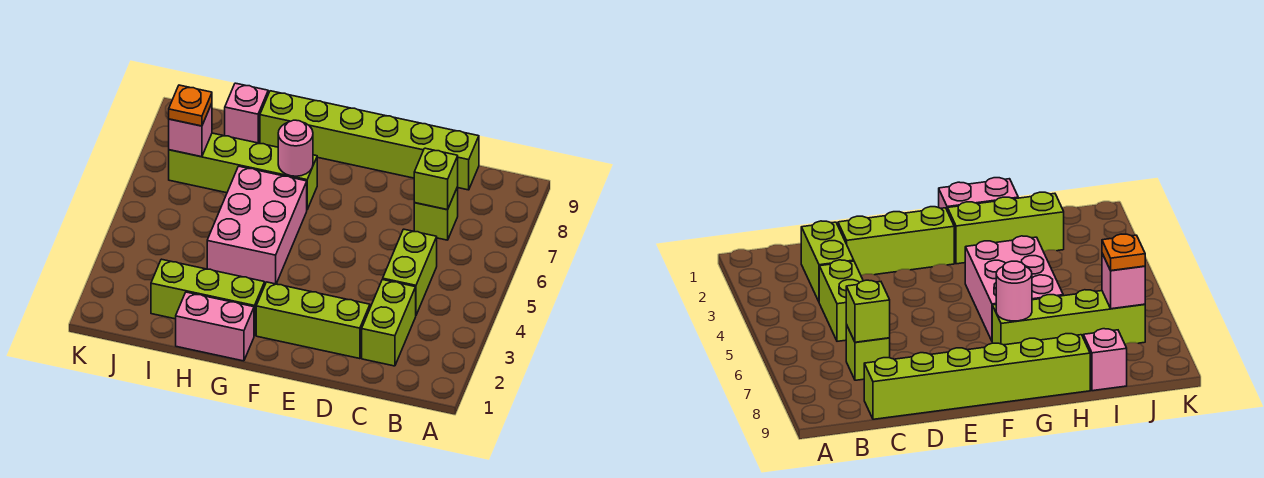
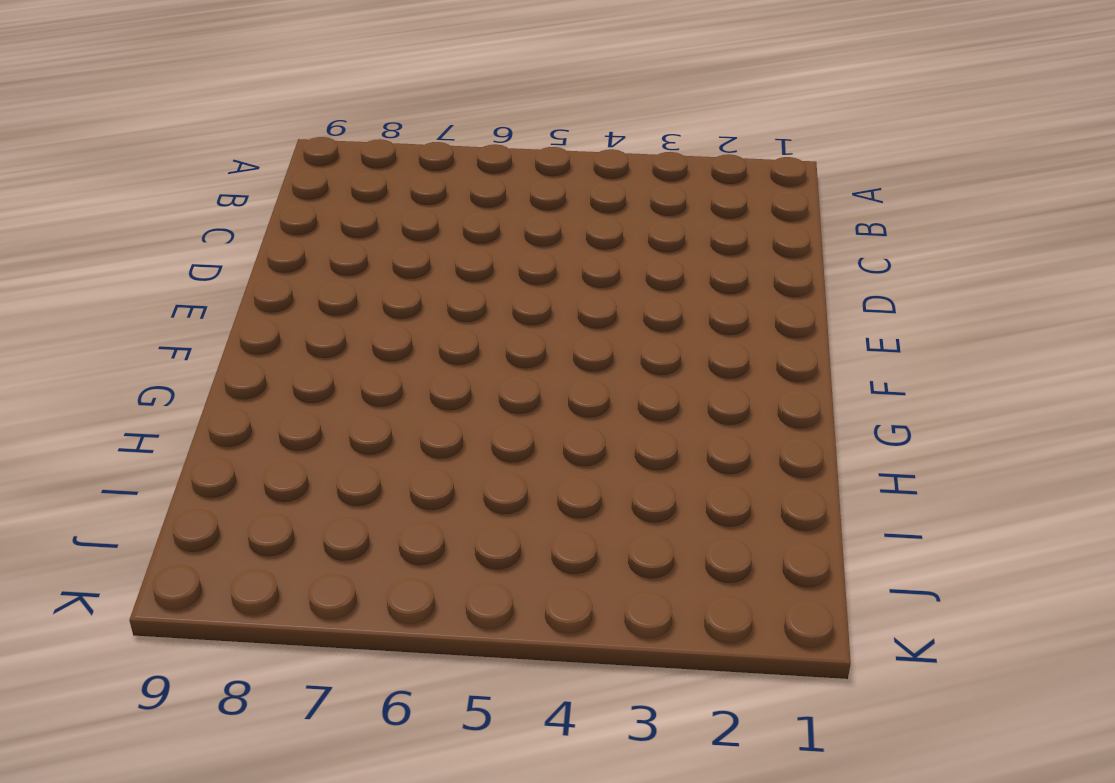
none -> lime 1x2 brick [362,280,416,366]
none -> lime 1x2 brick [383,229,437,315]
none -> lime 1x1 brick [414,187,458,240]

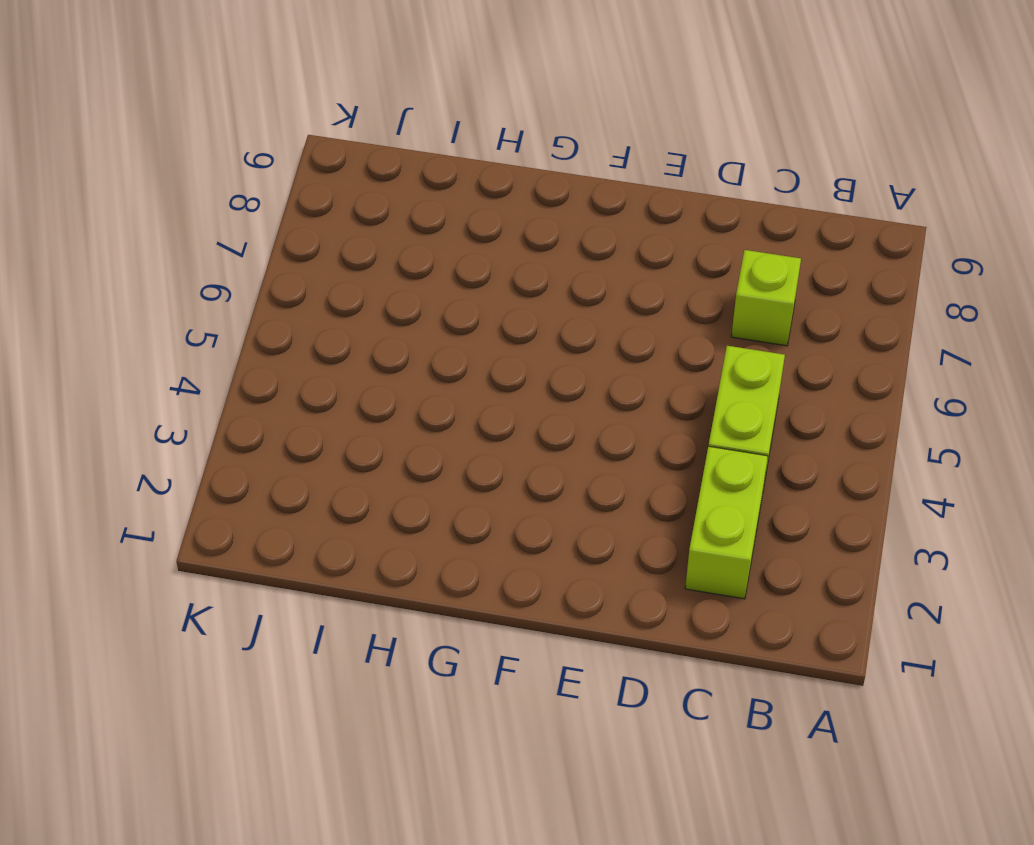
none -> lime 1x6 brick [260,91,479,190]
none -> lime 1x3 brick [256,282,370,359]
none -> pink 1x2 brick [176,292,254,361]

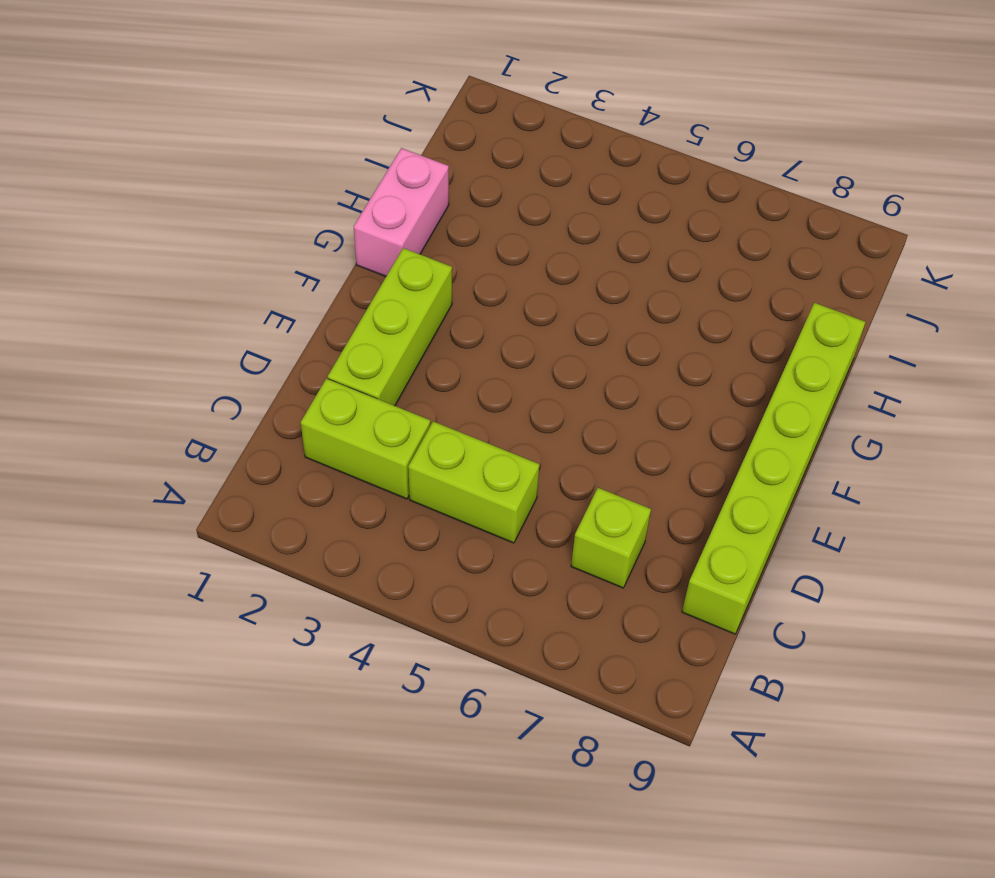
none -> lime 1x3 brick [151,259,265,336]
none -> pink 2x3 brick [207,166,307,284]
none -> lime 1x4 brick [169,133,317,209]

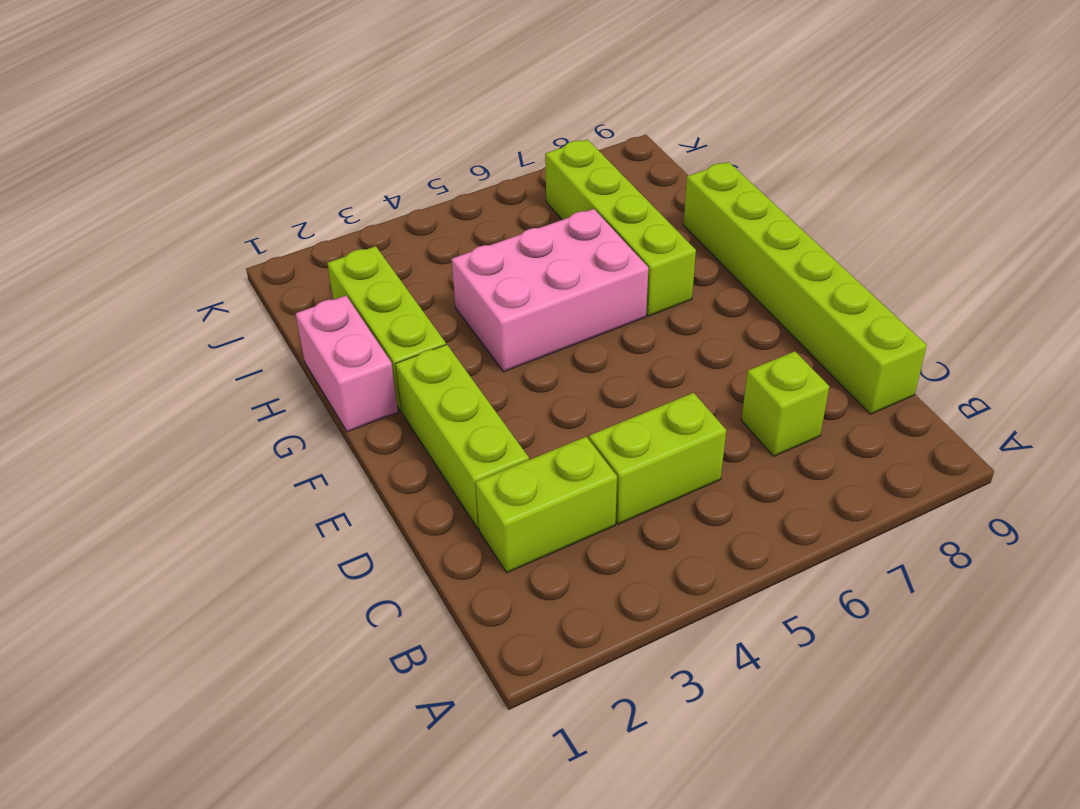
none -> pink 1x1 brick [225,83,268,143]
none -> lime 1x1 brick [414,148,458,210]
none -> pink 1x1 round brick [278,120,313,176]

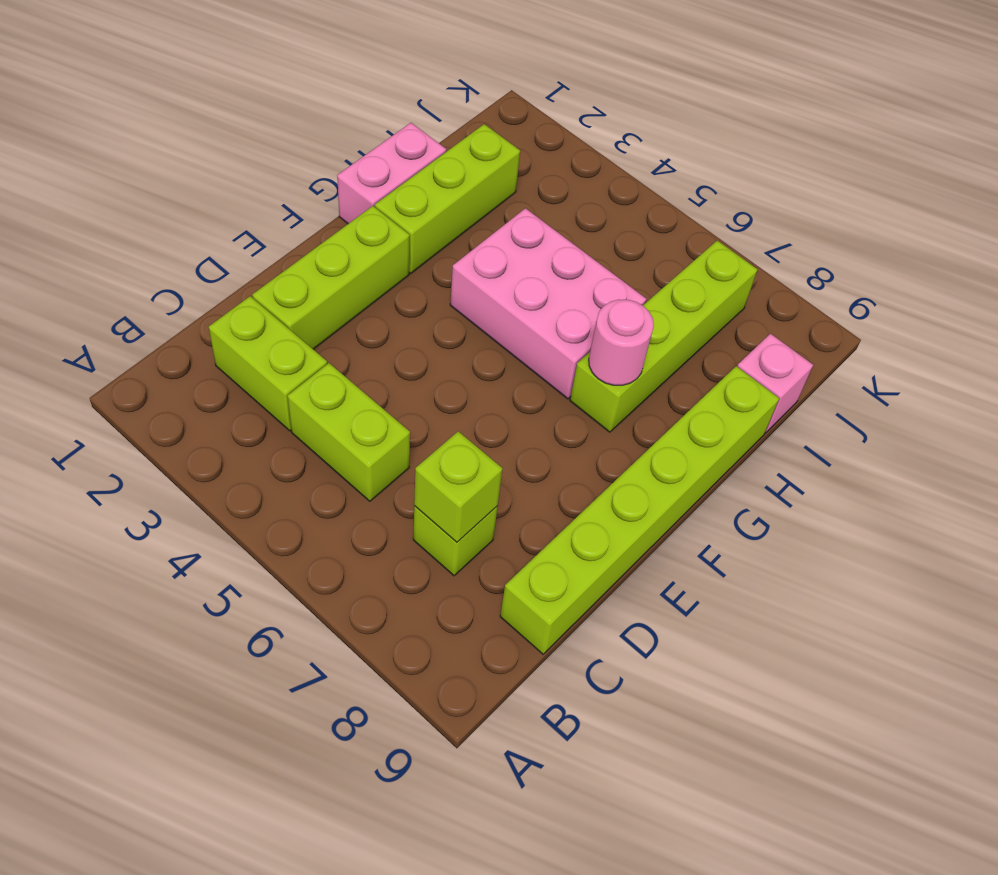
none -> pink 1x1 brick [169,103,212,157]
none -> orange 1x1 plate [169,85,212,126]

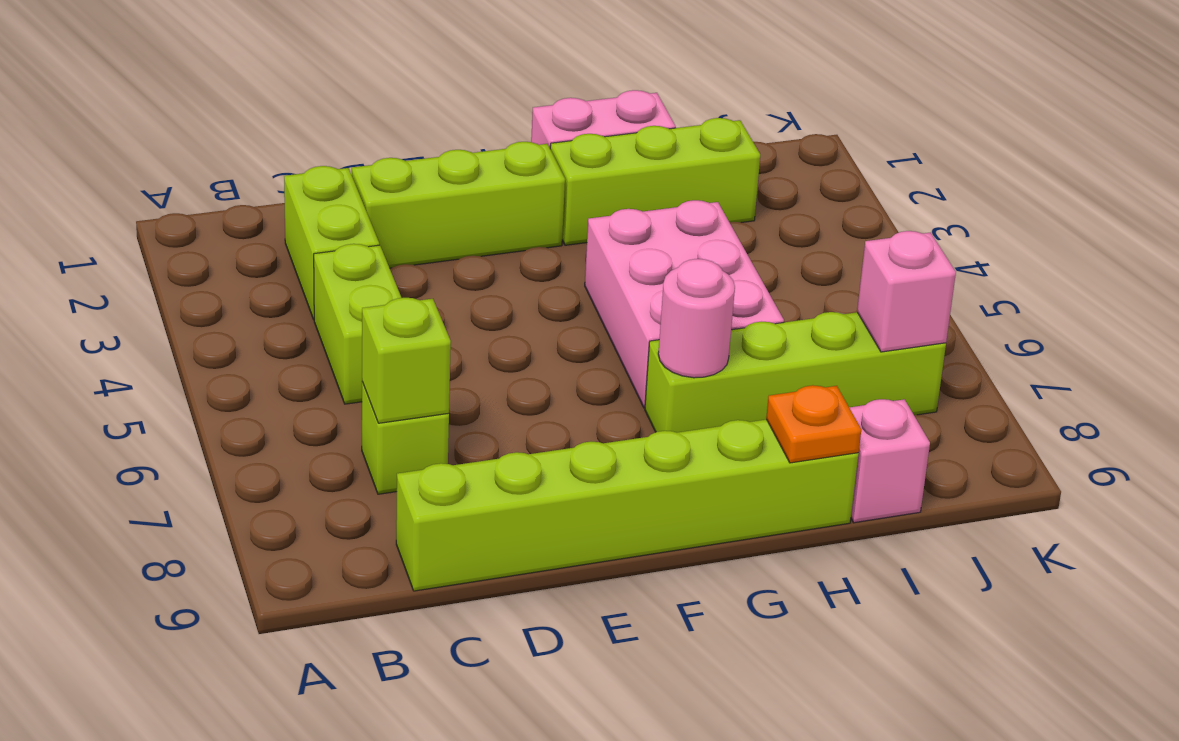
orange 1x1 plate [766,385,861,463] -> orange 1x1 plate moved to [169,85,212,126]

